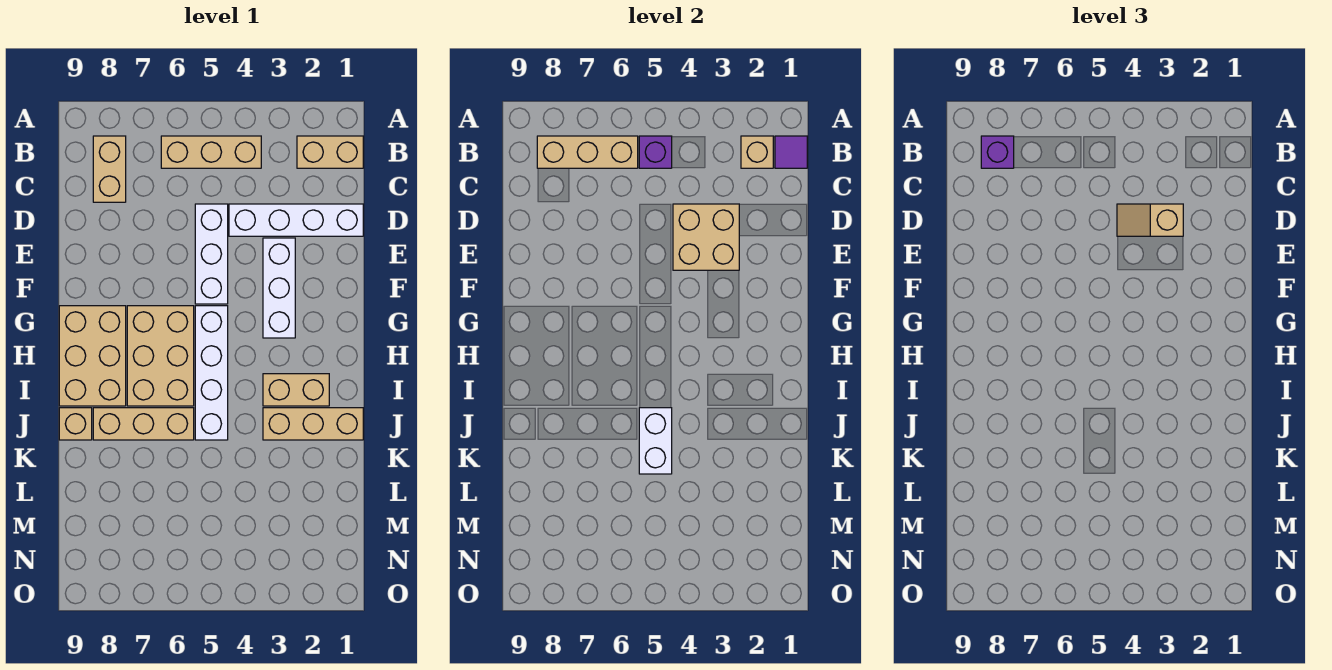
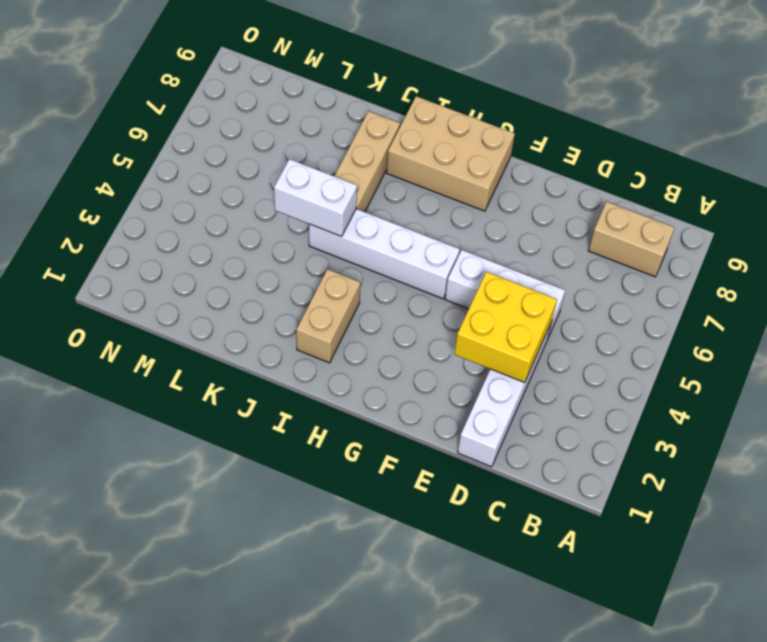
yellow 2x2 brick [454,272,557,383] -> tan 2x2 brick [673,204,739,270]
none -> tan 1x2 brick [297,136,363,168]
none -> tan 1x3 brick [161,136,261,168]
none -> white 1x3 brick [263,238,295,338]

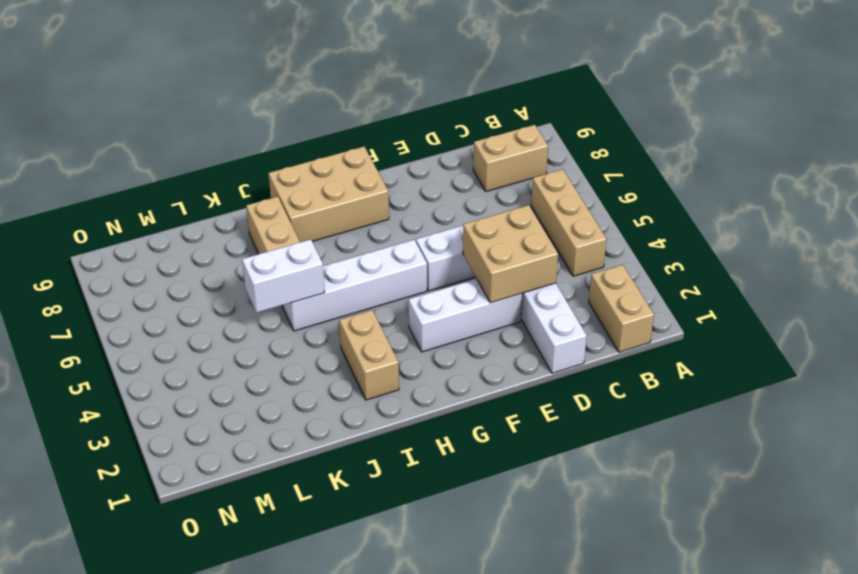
none -> tan 2x3 brick [127,306,194,406]
none -> tan 1x3 brick [263,408,363,440]
none -> tan 1x1 brick [59,408,92,440]

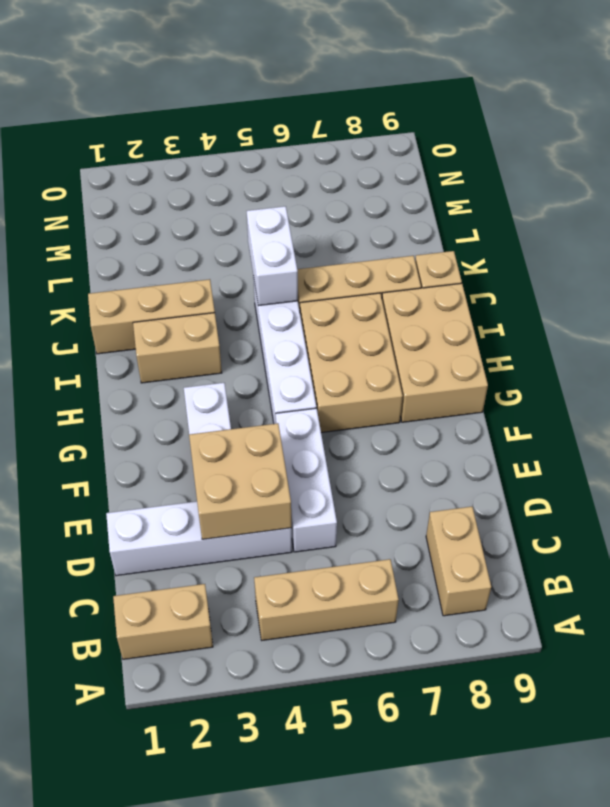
none -> purple 1x1 tile [775,136,807,168]
none -> tan 1x1 brick [741,136,773,168]
none -> purple 1x1 brick [639,136,672,168]

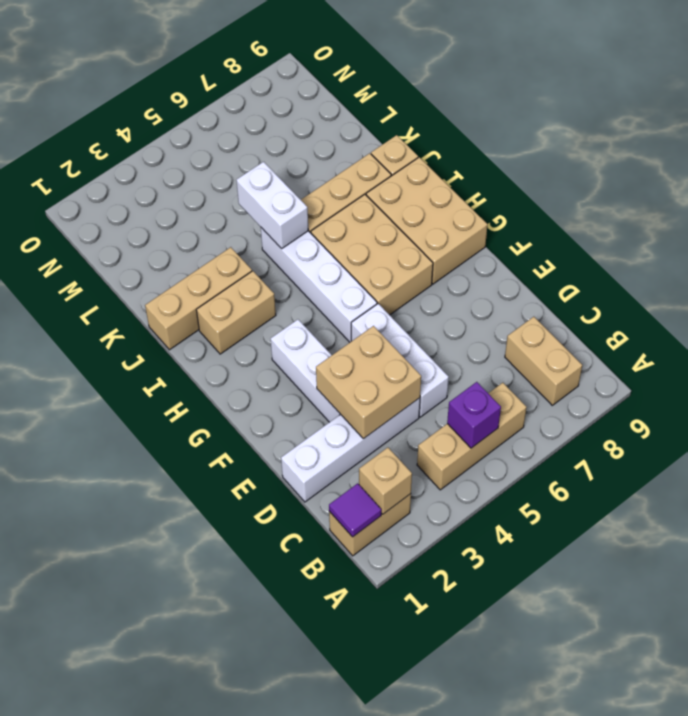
none -> tan 1x3 brick [537,136,638,168]
none -> purple 1x1 brick [981,136,1014,168]
none -> tan 1x2 slope [1117,204,1183,236]

